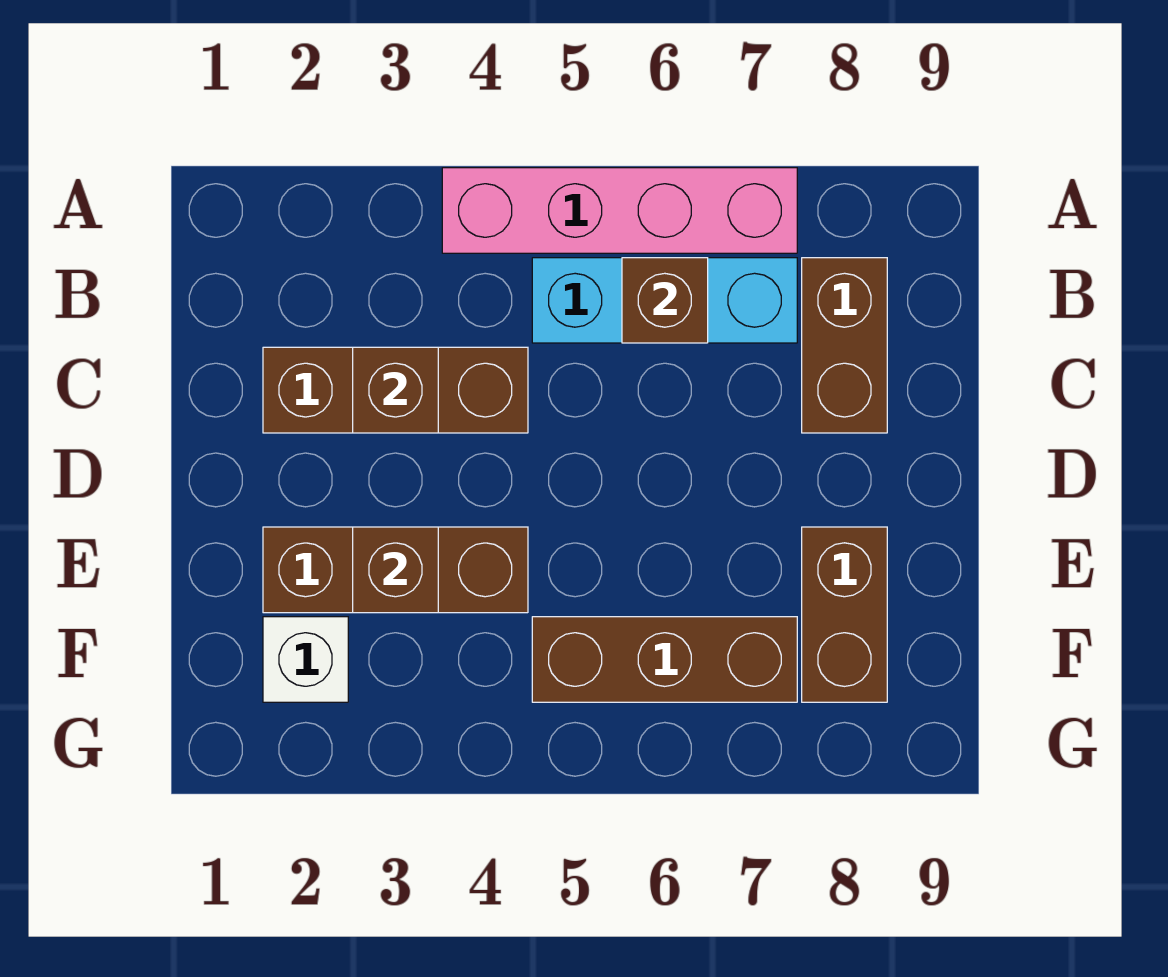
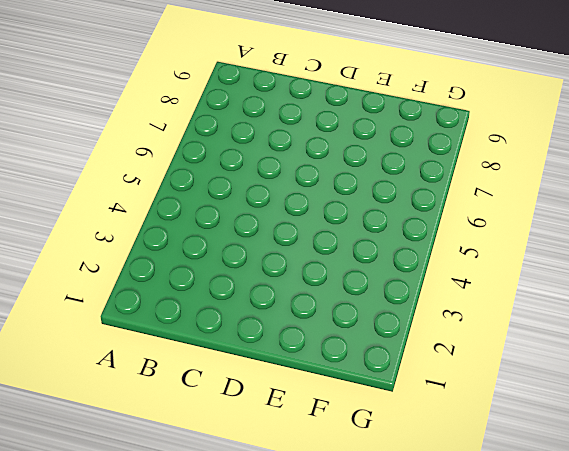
none -> pink 1x4 brick [442,168,797,253]
none -> cyan 1x3 brick [532,258,797,343]

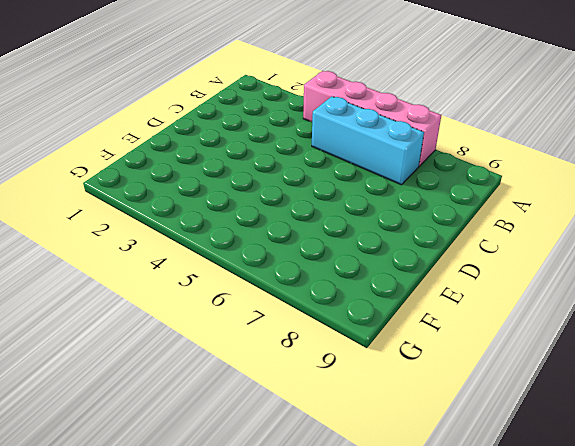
none -> brown 1x2 brick [802,258,887,433]
none -> brown 1x3 brick [263,347,528,433]

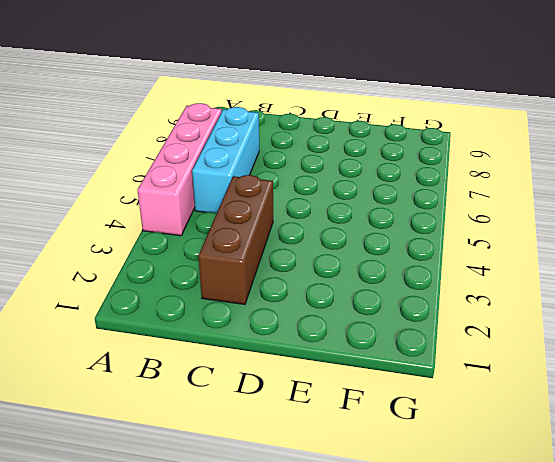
none -> brown 1x2 brick [802,258,887,433]
none -> brown 1x3 brick [263,527,528,613]

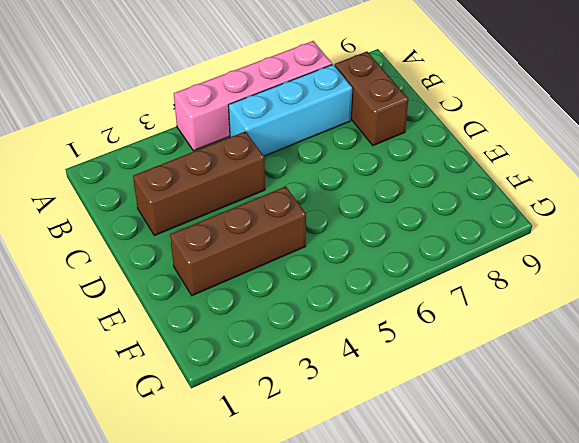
none -> brown 1x2 brick [802,527,887,702]
none -> white 1x1 brick [263,617,348,702]

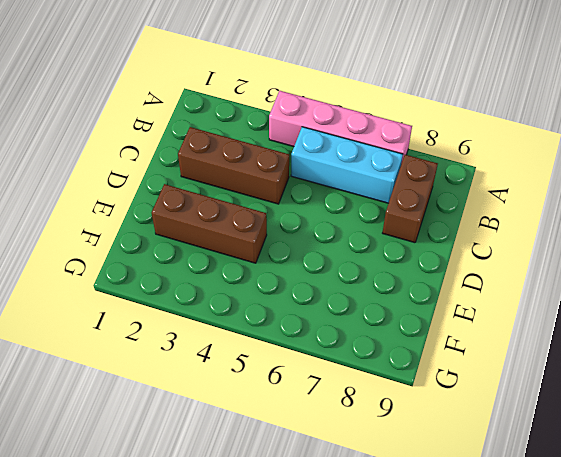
none -> brown 1x2 brick [802,527,887,702]
none -> white 1x1 brick [263,617,348,702]

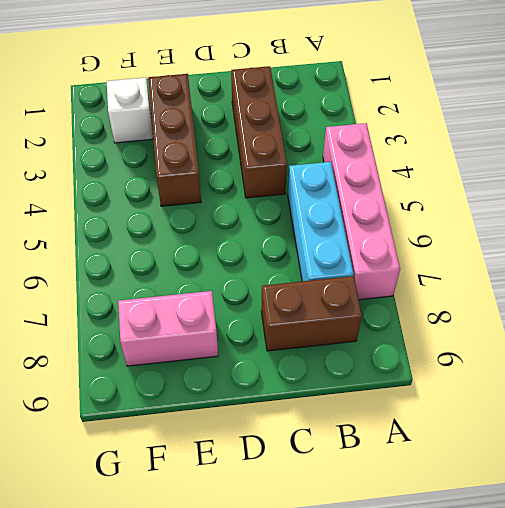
pink 1x2 brick [118,291,218,366] -> brown 1x2 brick [802,527,887,702]
none -> brown 1x3 brick [532,617,797,702]
none -> brown 1x1 brick [622,258,708,343]

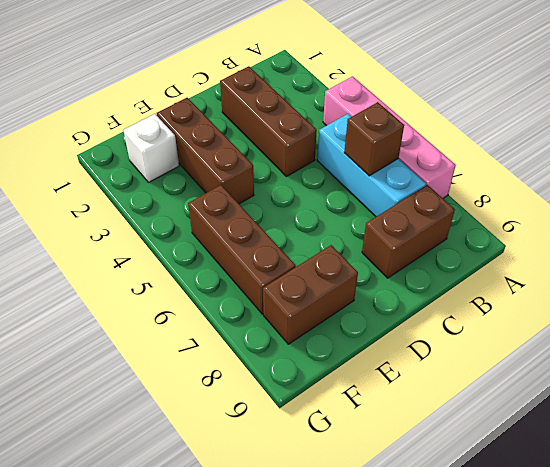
none -> brown 1x1 brick [353,347,438,433]
none -> brown 1x1 brick [353,527,438,613]

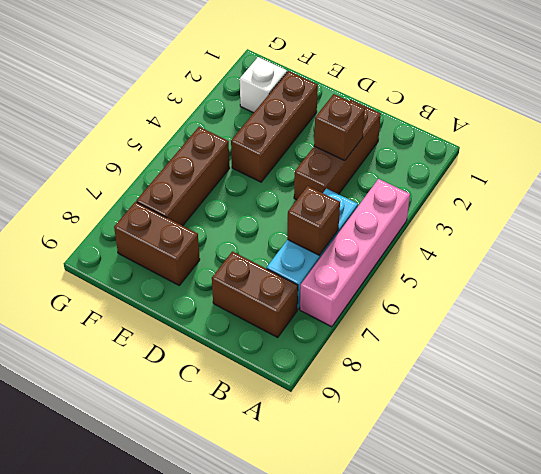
none -> brown 1x1 brick [353,527,438,613]

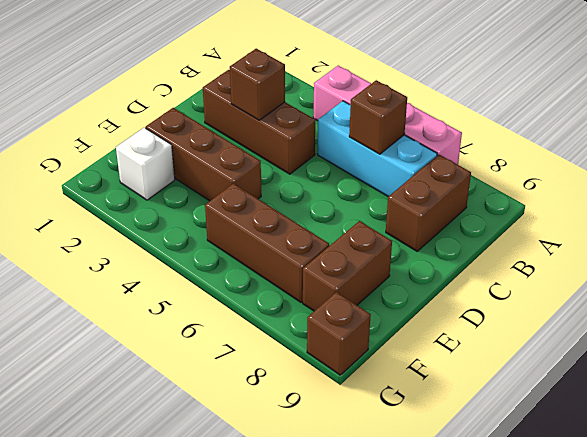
brown 1x1 brick [307,292,371,375] -> brown 1x1 brick moved to [353,527,438,613]

